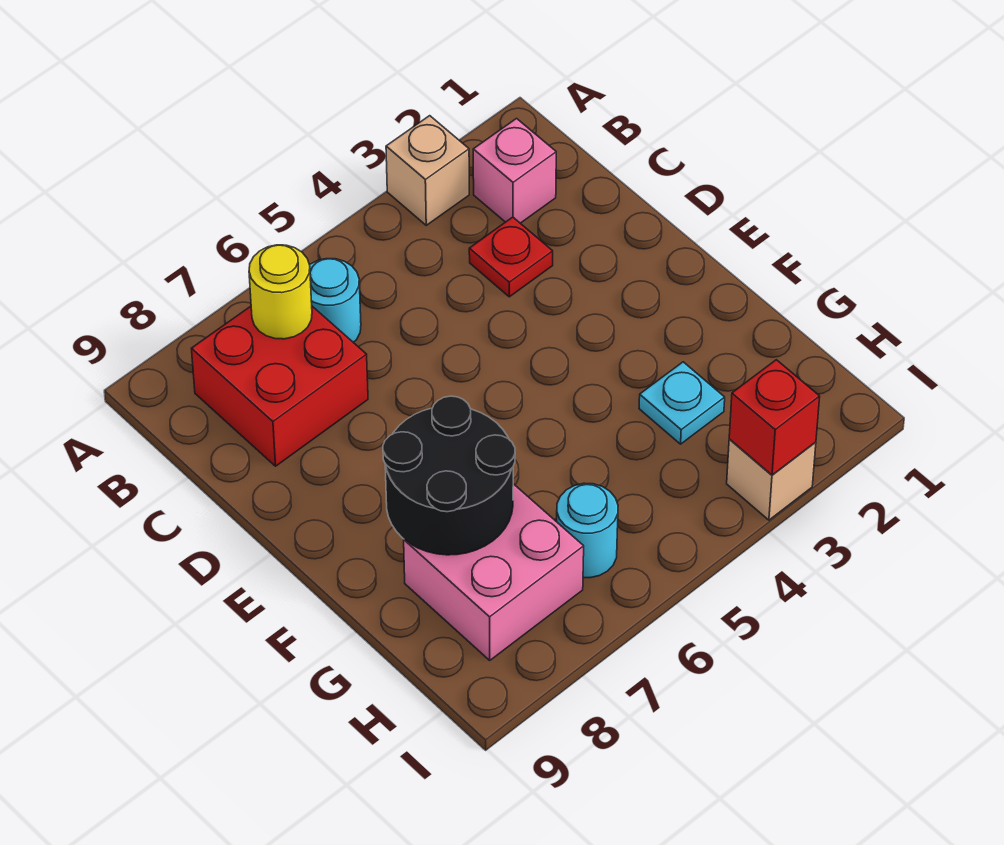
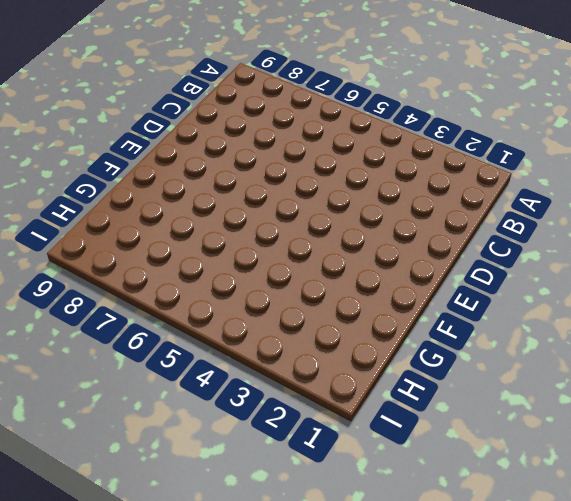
none -> tan 1x1 brick [386,116,469,225]
none -> pink 1x1 brick [473,119,556,223]
none -> cyan 1x1 round brick [310,259,361,342]

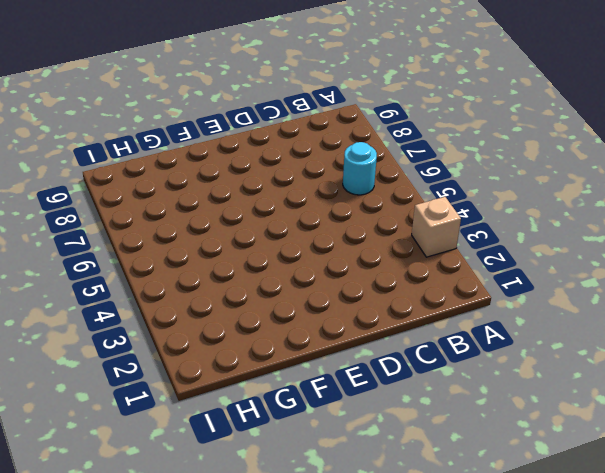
none -> pink 1x1 brick [473,119,556,223]
none -> red 2x2 brick [191,306,368,466]
none -> red 1x1 plate [469,217,553,297]

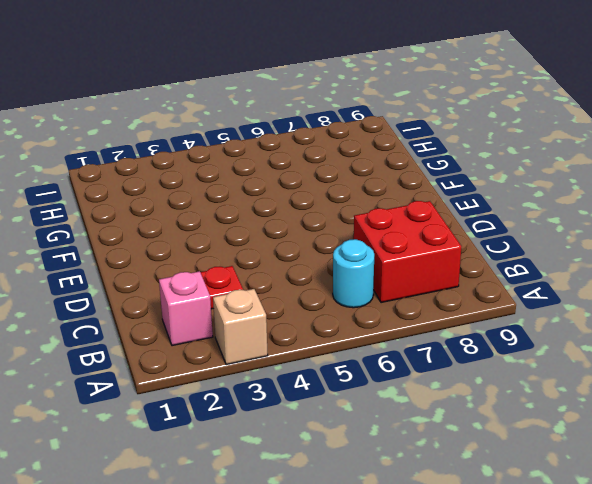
none -> cyan 1x1 plate [639,362,725,444]
none -> pink 2x2 brick [404,484,584,660]
none -> cyan 1x1 round brick [557,483,618,578]

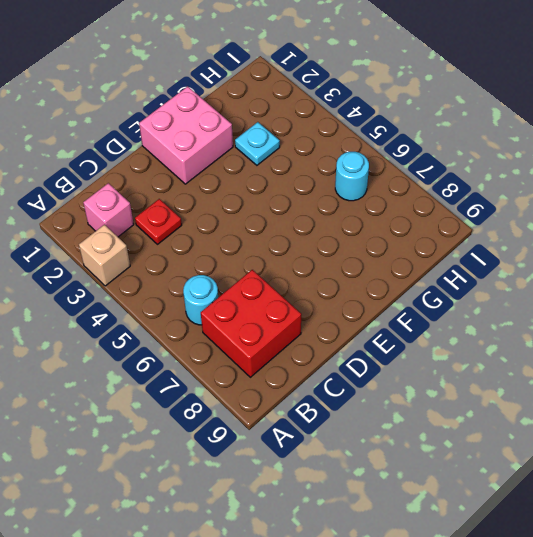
pink 2x2 brick [139,86,233,184] -> pink 2x2 brick moved to [404,484,584,660]
none -> tan 1x1 brick [727,439,816,520]
none -> yellow 1x1 round brick [249,245,312,339]
none -> black 2x2 round brick [383,396,515,555]

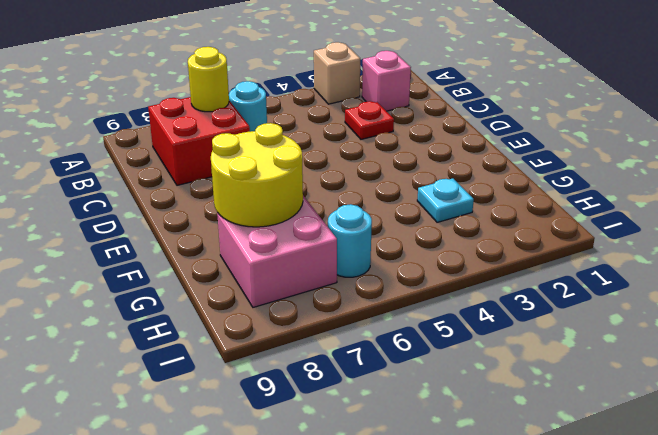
yellow 2x2 round brick [211,123,303,227] -> black 2x2 round brick [383,396,515,555]
none -> tan 1x1 brick [727,439,816,520]
none -> red 1x1 brick [729,360,820,475]

